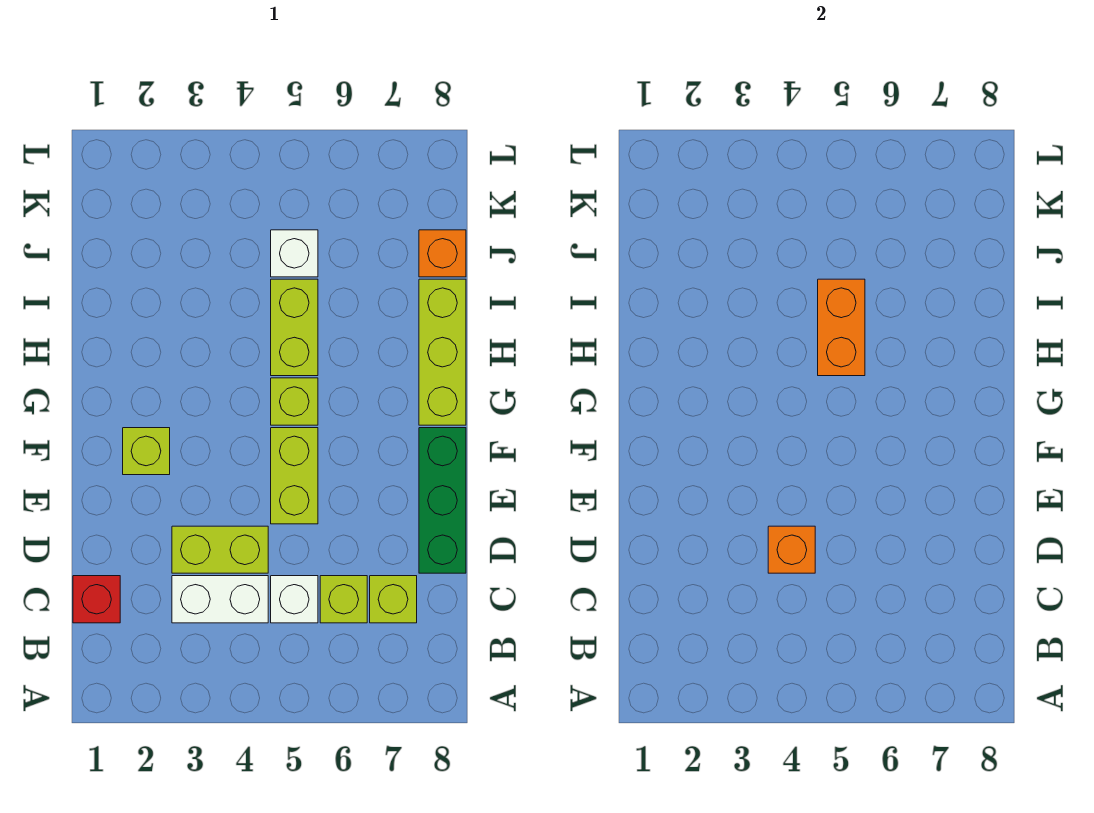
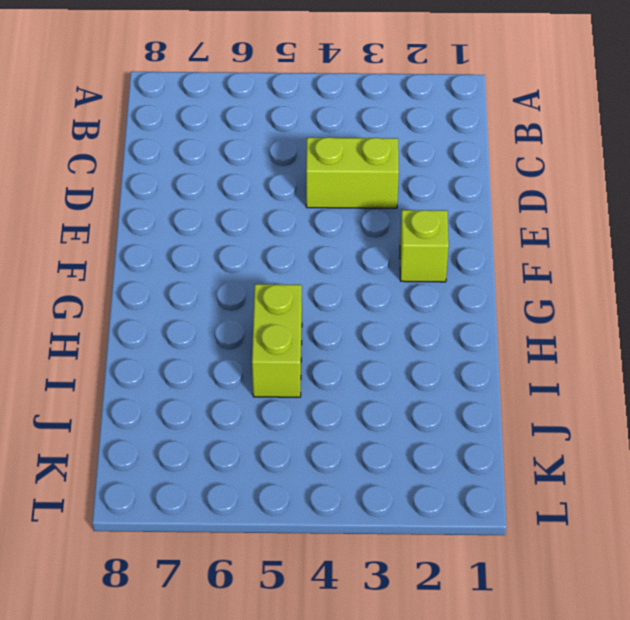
none -> red 1x1 brick [73,576,120,623]
none -> white 1x2 brick [172,576,268,623]
none -> white 1x1 brick [271,576,318,623]

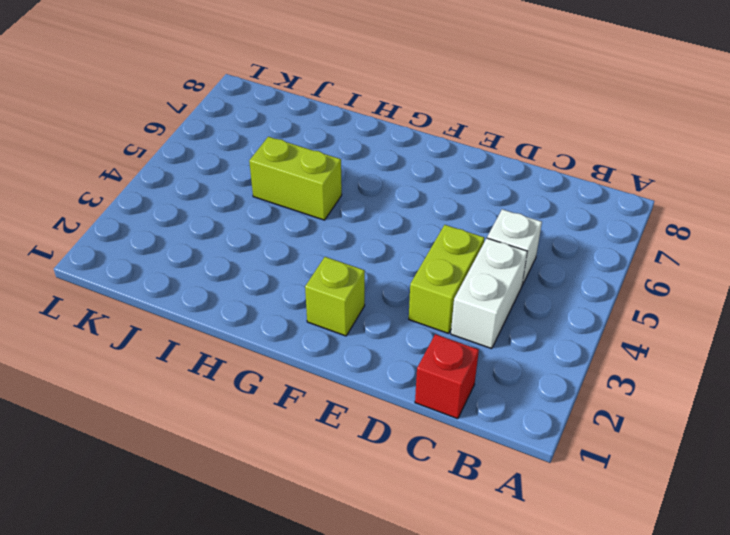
none -> lime 1x1 brick [320,576,367,623]
none -> lime 1x1 brick [370,576,417,623]
none -> green 1x3 brick [419,428,466,573]

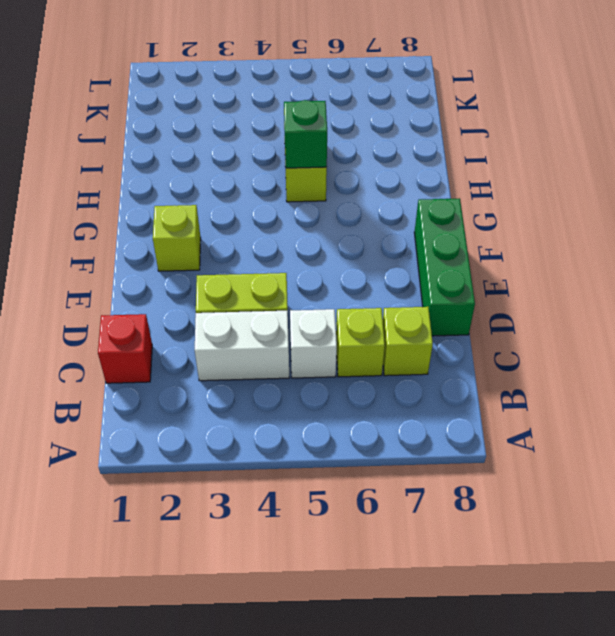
green 1x1 brick [284,100,327,168] -> orange 1x2 brick [818,279,865,376]
none -> lime 1x2 brick [271,428,318,524]
none -> lime 1x1 brick [271,378,318,425]
none -> lime 1x3 brick [419,279,466,425]

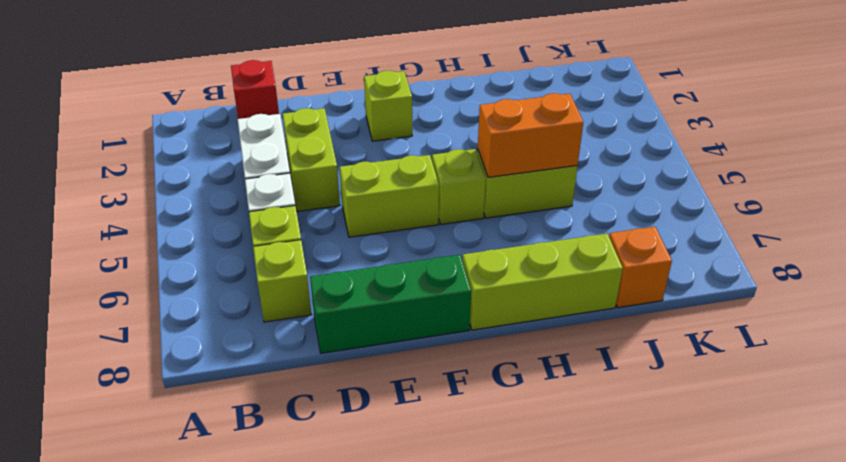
none -> white 1x1 brick [271,230,318,277]
none -> orange 1x1 brick [768,526,815,573]

